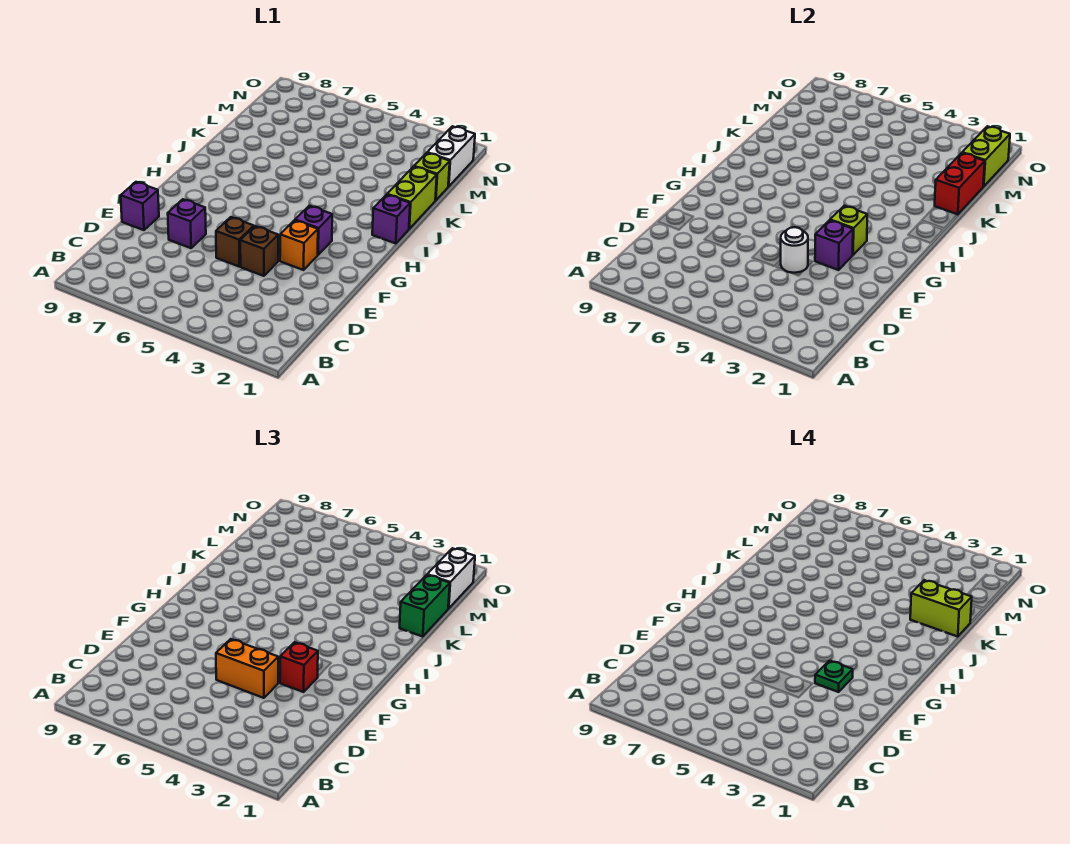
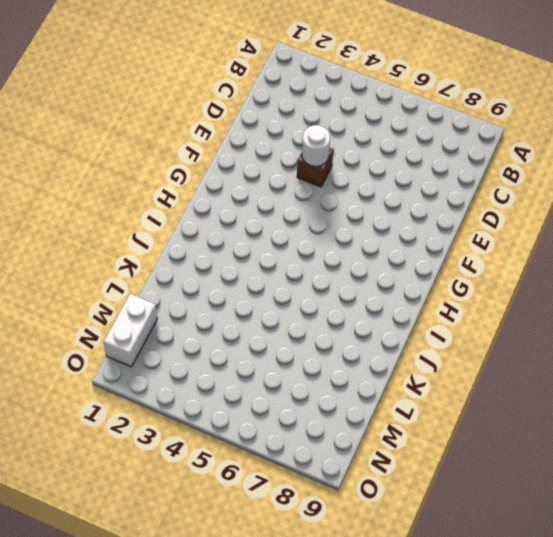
none -> brown 1x1 brick [216,217,254,266]
none -> purple 1x1 brick [168,199,206,248]
none -> purple 1x1 brick [121,182,159,230]

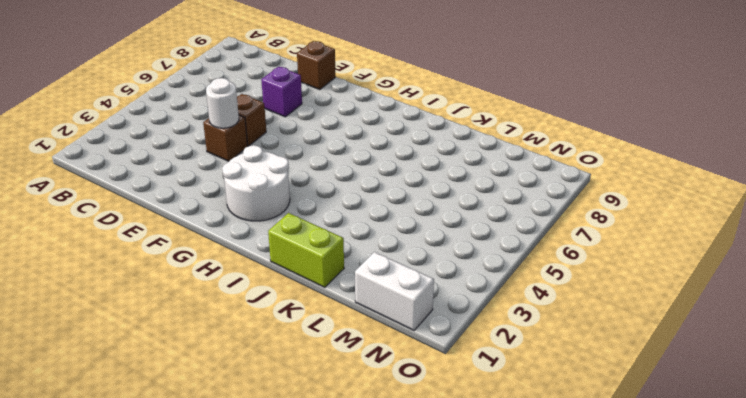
brown 1x1 brick [297,41,336,90] -> purple 1x1 brick [121,182,159,230]
white 2x2 round brick [222,145,290,221] -> purple 1x1 brick [295,206,332,255]
none -> orange 1x1 brick [280,220,318,270]
none -> purple 1x1 brick [372,195,410,244]
none -> lime 1x1 brick [414,153,450,200]

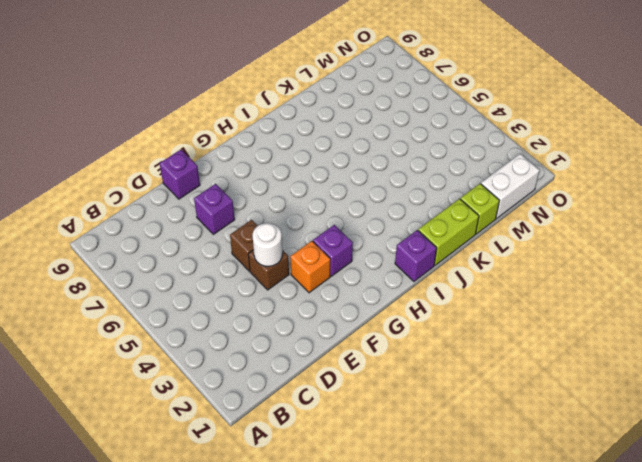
none -> purple 1x1 brick [815,220,853,270]
none -> lime 1x1 brick [830,206,867,255]
none -> red 1x2 brick [935,153,985,215]

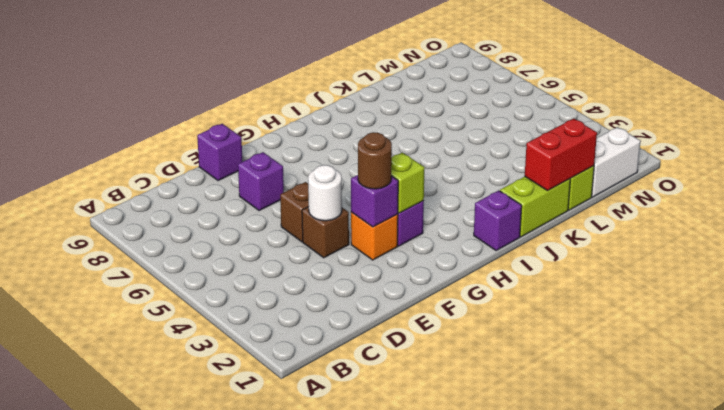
brown 1x1 round brick [358,132,392,189] -> red 1x1 brick [280,642,318,692]
none -> lime 1x2 brick [962,126,1010,186]
none -> orange 1x2 brick [216,639,278,698]
none -> green 1x2 brick [400,575,450,637]

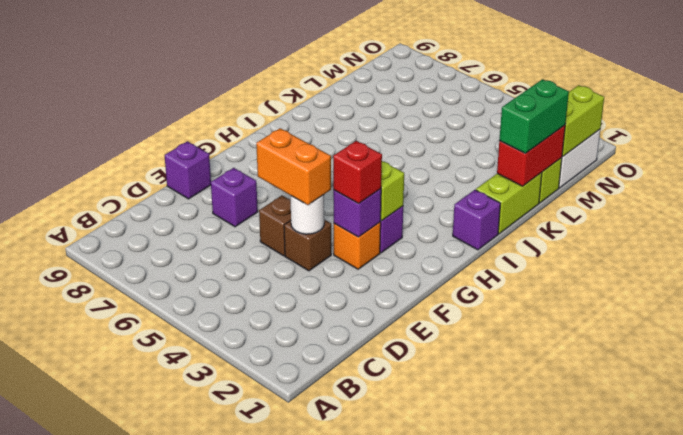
none -> white 1x2 brick [427,548,475,608]
none -> green 1x1 plate [815,661,853,692]
none -> lime 1x2 brick [910,580,972,637]

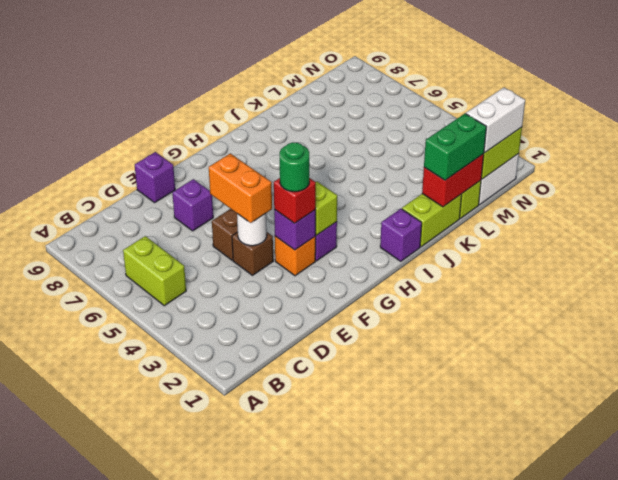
lime 1x2 brick [123,236,186,306] -> lime 1x2 brick moved to [910,580,972,637]
green 1x1 round brick [280,142,309,192] -> green 1x1 plate [815,661,853,692]

